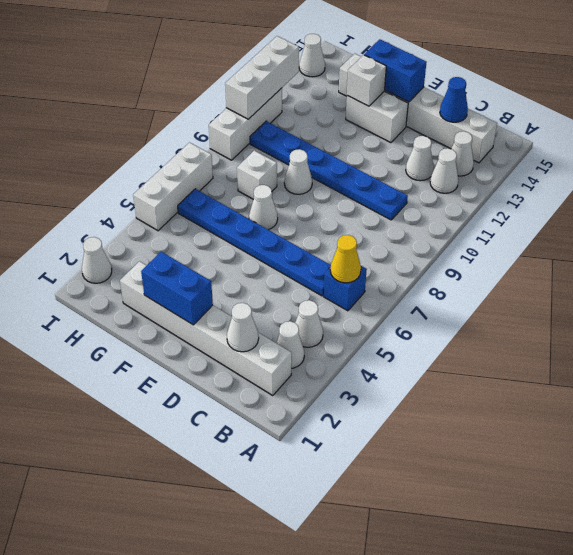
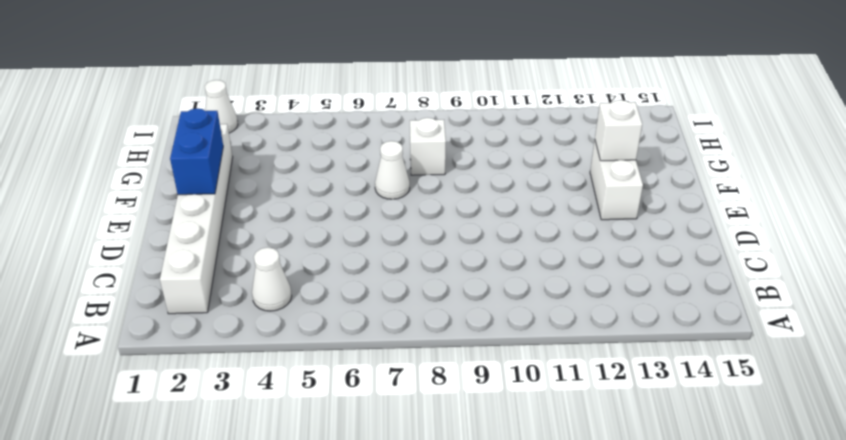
none -> white 1x1 cone [277,321,304,368]
none -> blue 1x1 brick [324,266,367,311]
none -> white 1x1 cone [430,148,458,193]

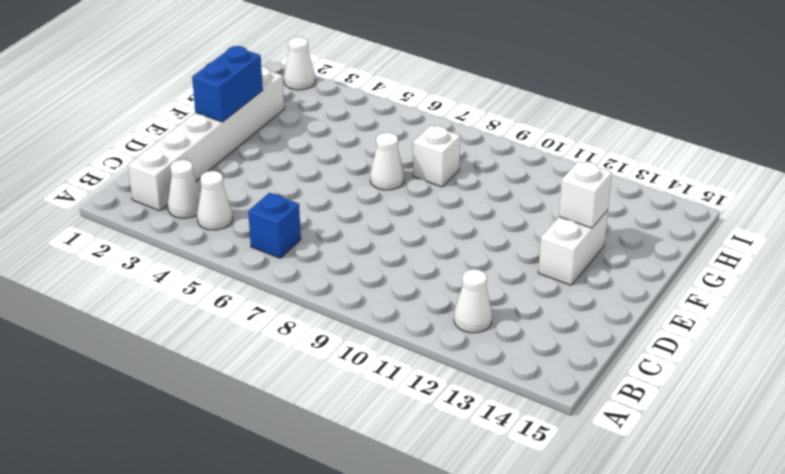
none -> white 1x1 cone [451,131,474,176]
none -> white 1x6 brick [339,54,497,163]
none -> blue 1x6 plate [178,189,331,296]

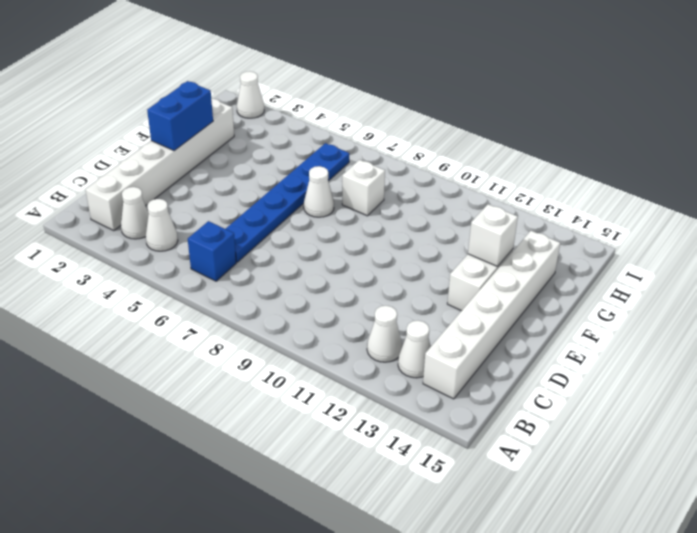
none -> blue 1x6 plate [250,121,408,220]
none -> white 1x1 cone [406,136,434,181]
none -> white 1x1 cone [284,149,312,194]

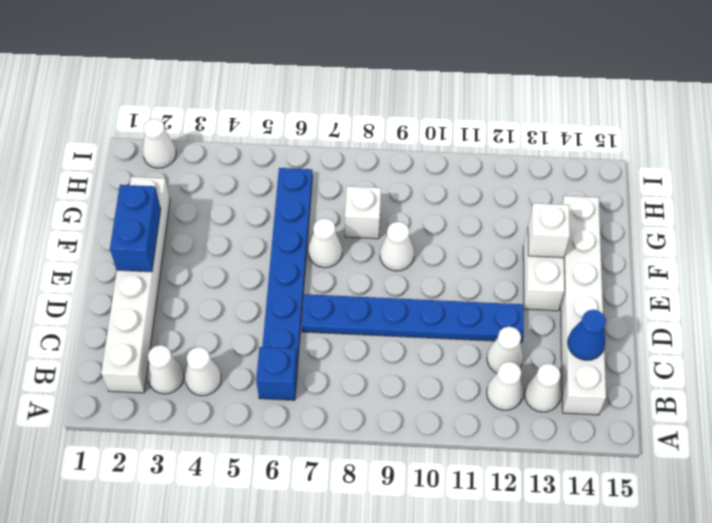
blue 1x6 plate [302,294,524,342] -> blue 1x6 plate turned to [250,121,408,220]
none -> white 1x3 brick [133,143,213,231]
none -> white 1x3 brick [209,88,282,160]
none -> white 1x1 cone [299,34,325,77]

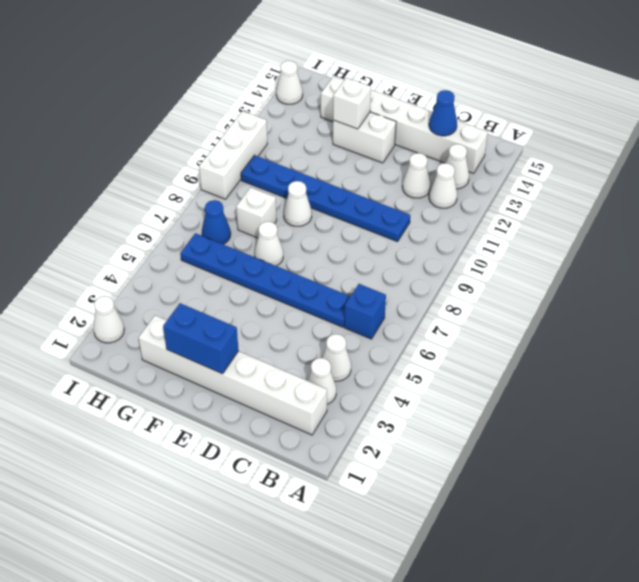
blue 1x1 cone [202,200,231,244] -> none
none -> white 1x3 brick [133,143,213,231]
none -> yellow 1x1 cone [330,235,361,283]
none -> white 1x1 cone [227,303,259,352]

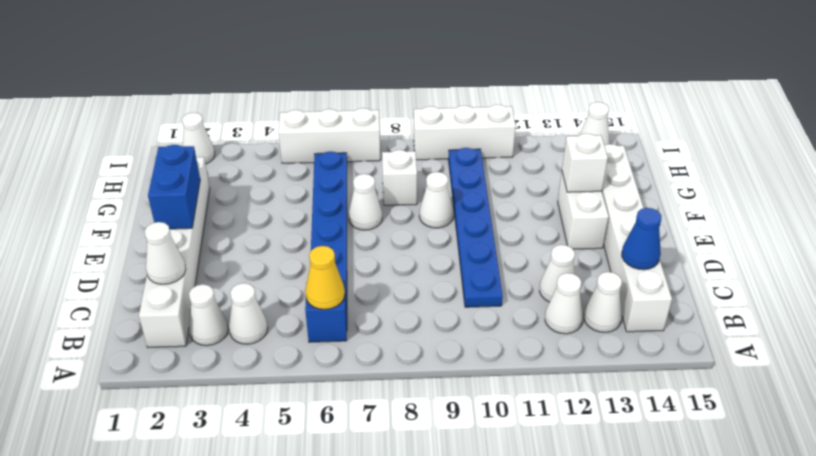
none -> blue 1x2 brick [364,39,427,102]
none -> white 1x3 brick [225,36,299,119]

